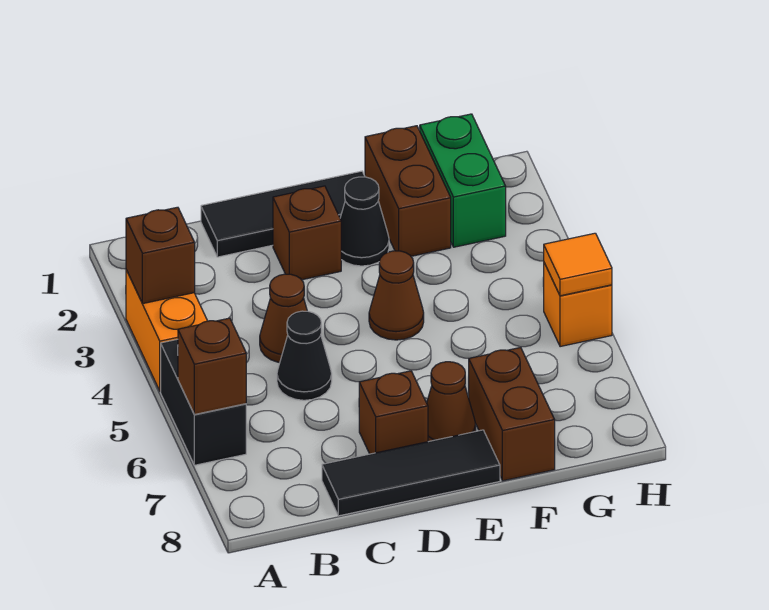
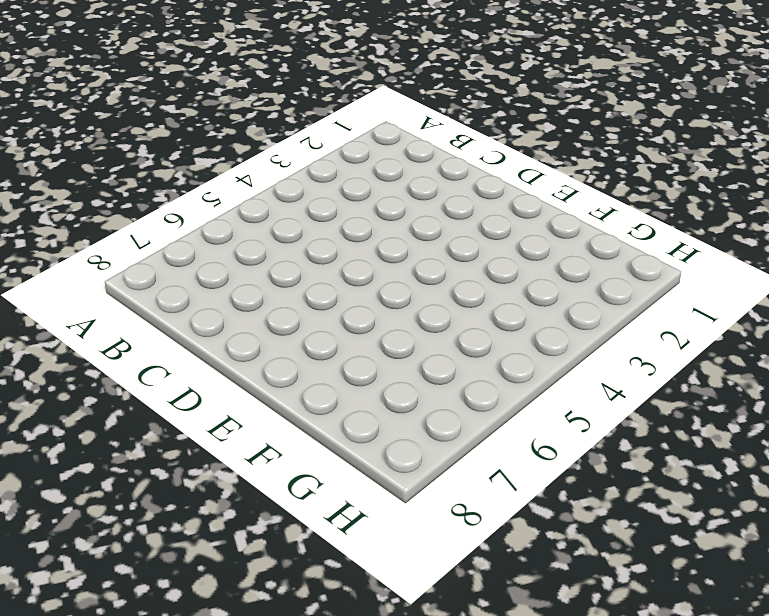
none -> orange 1x2 brick [126,270,207,391]
none -> black 1x2 brick [161,339,246,465]
none -> black 1x3 tile [201,171,365,257]

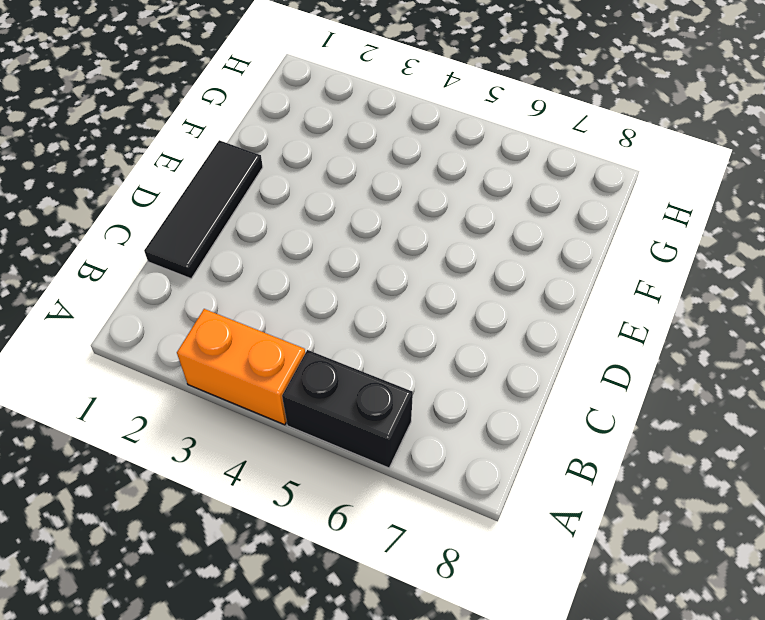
none -> brown 1x1 cone [260,274,307,363]
none -> black 1x1 cone [277,311,332,400]
none -> black 1x3 tile [322,430,500,516]

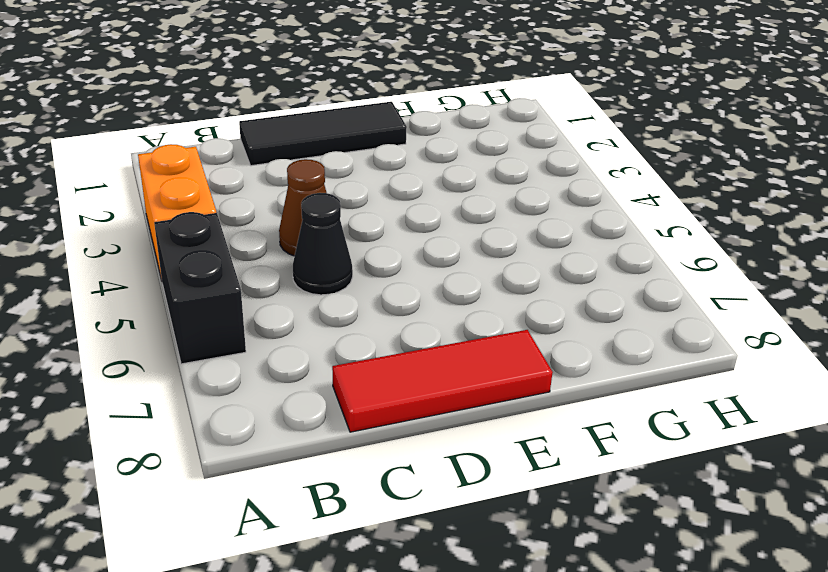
red 1x3 tile [332,330,553,432] -> black 1x3 tile [322,430,500,516]
none -> brown 1x1 brick [273,186,341,280]
none -> brown 1x1 brick [359,371,428,454]
none -> black 1x1 cone [340,177,389,266]

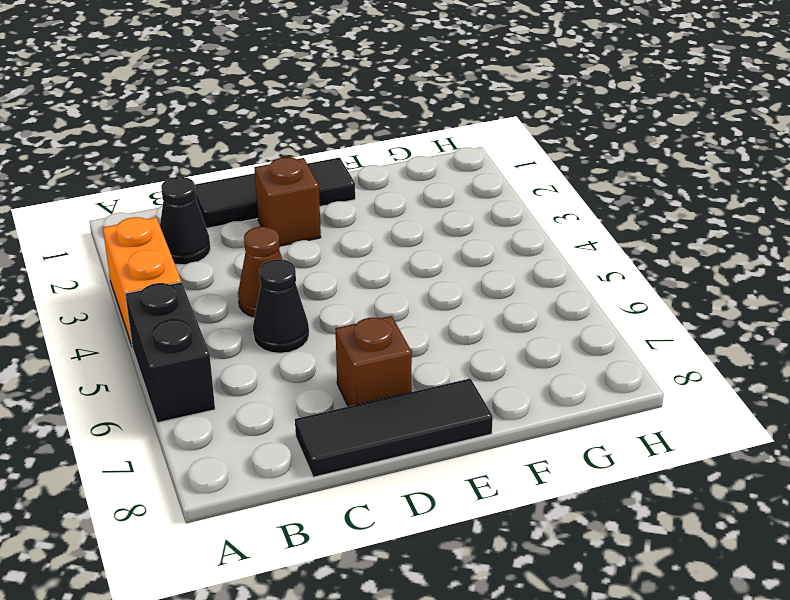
black 1x1 cone [160,177,211,265] -> black 1x1 cone moved to [340,177,389,266]
none -> brown 1x1 cone [369,251,424,340]
none -> brown 1x1 cone [427,362,476,442]
none -> brown 1x2 brick [365,126,451,256]

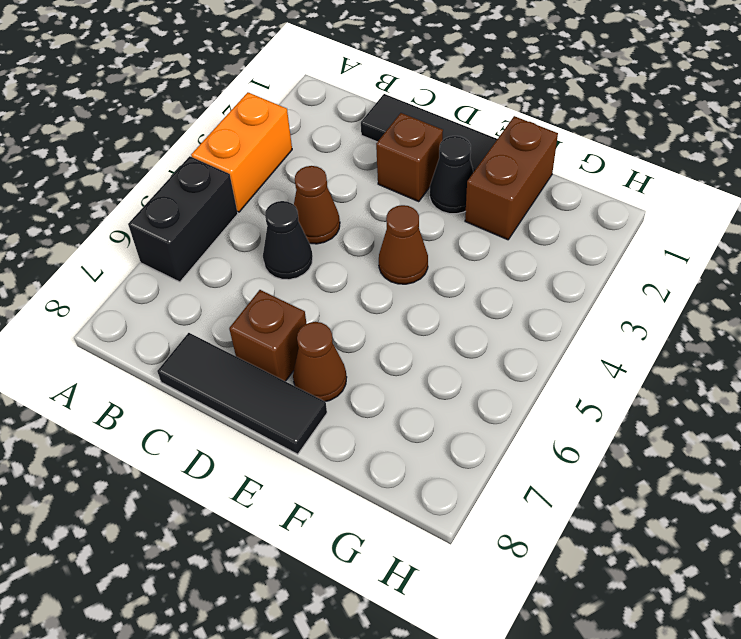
none -> brown 1x2 brick [469,347,555,481]
none -> green 1x2 brick [420,114,506,247]
none -> orange 1x1 brick [543,263,612,347]

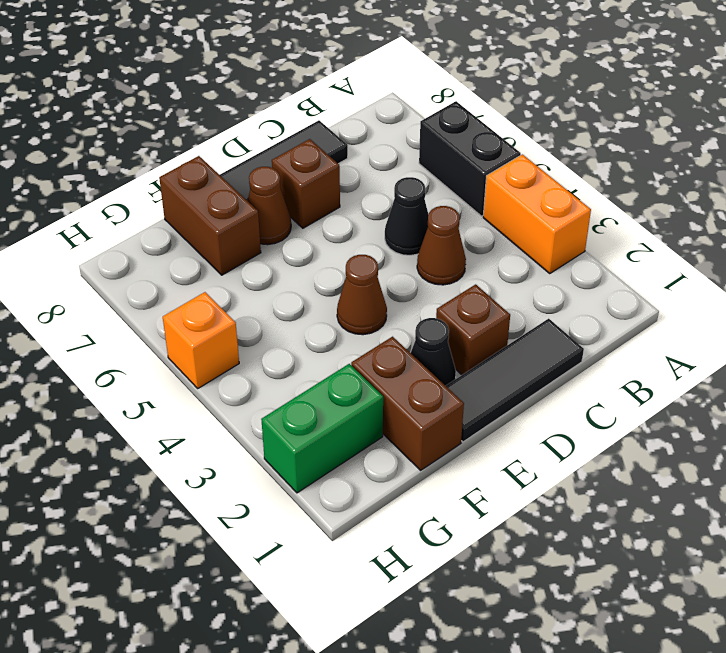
green 1x2 brick [261,364,383,493] -> green 1x2 brick turned to [420,114,506,247]
none -> brown 1x1 brick [126,207,195,304]
none -> brown 1x1 brick [178,318,246,415]
none -> orange 1x1 tile [544,233,612,296]

